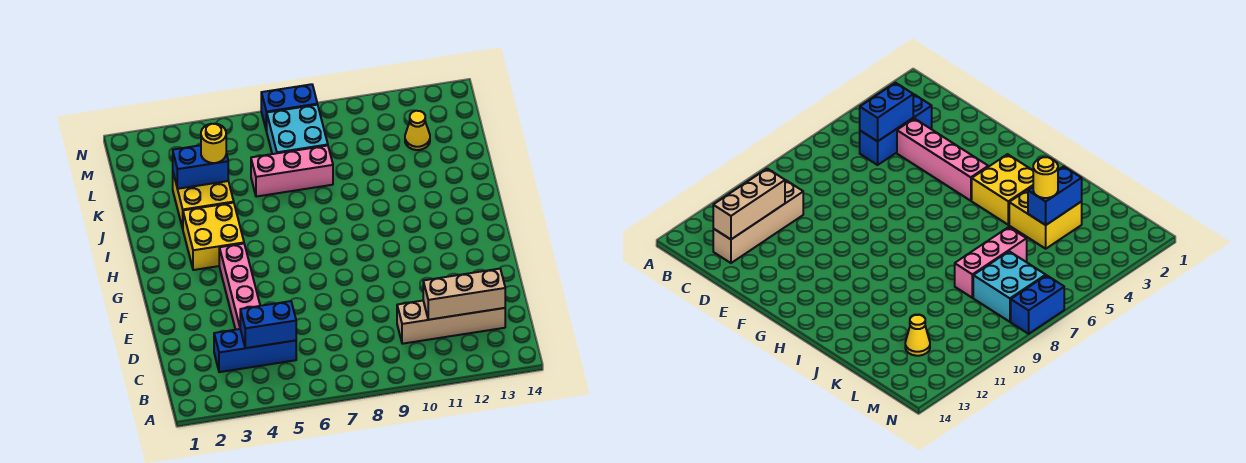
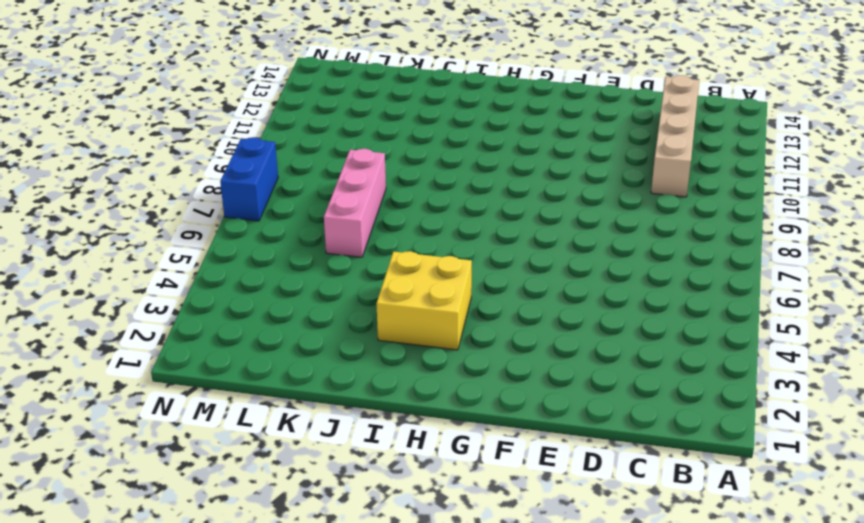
none -> blue 1x3 brick [214,329,296,372]
none -> pink 1x4 brick [219,244,260,330]
none -> yellow 2x2 brick [173,174,234,228]

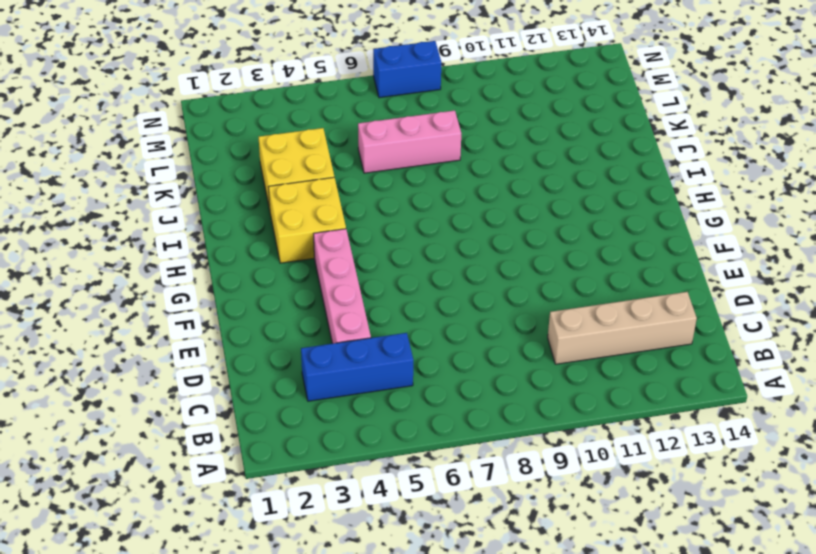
none -> cyan 2x2 brick [267,105,328,154]
none -> yellow 1x1 cone [405,111,430,150]
none -> blue 1x2 brick [240,301,296,348]

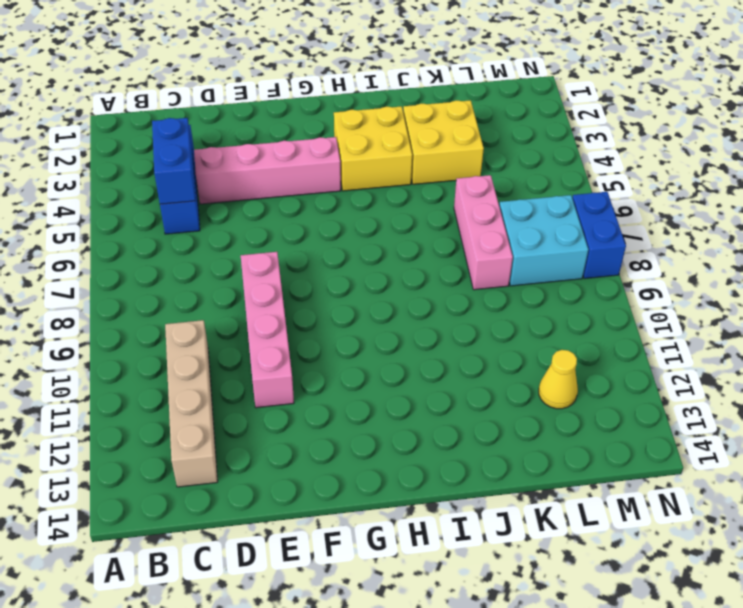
pink 1x4 brick [241,252,294,408] -> none
none -> tan 1x3 brick [423,269,505,320]
none -> blue 1x2 brick [173,145,228,189]
none -> yellow 1x1 round brick [201,124,226,163]

